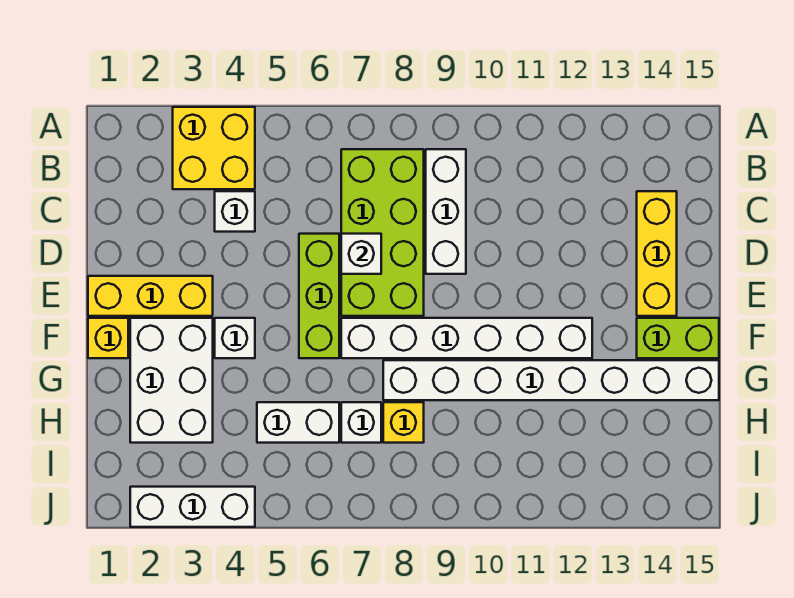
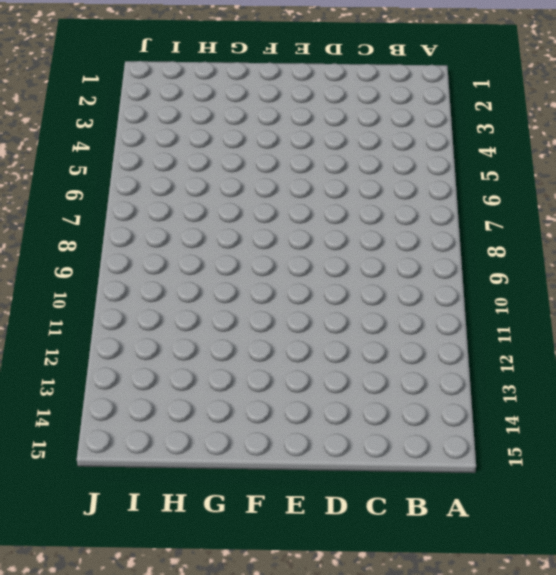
none -> yellow 2x2 brick [173,107,255,189]
none -> lime 2x4 brick [341,149,424,316]
none -> white 1x3 brick [426,149,466,274]

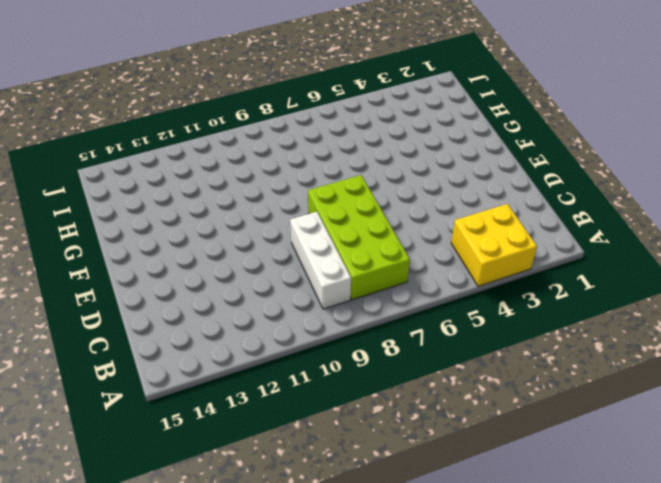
none -> white 1x1 brick [215,191,255,232]
none -> yellow 1x3 brick [637,191,677,316]
none -> lime 1x3 brick [299,234,339,358]

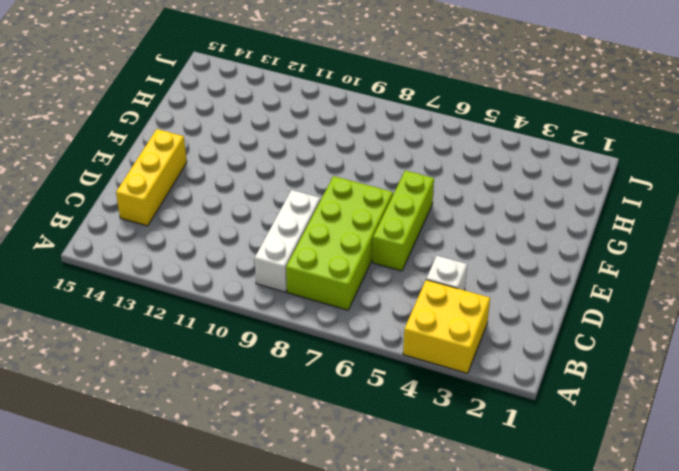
none -> yellow 1x3 brick [88,276,213,316]
none -> yellow 1x1 brick [88,318,128,358]
none -> white 2x3 brick [130,318,213,443]

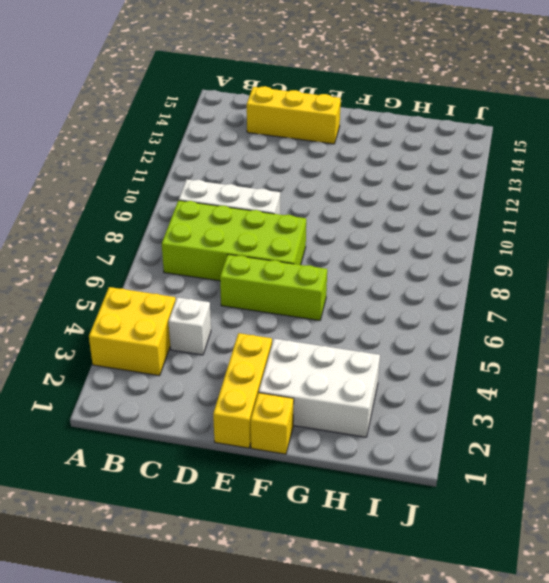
none -> white 1x1 brick [215,318,255,358]
none -> white 1x6 brick [341,318,592,358]
none -> lime 1x2 brick [637,318,719,358]

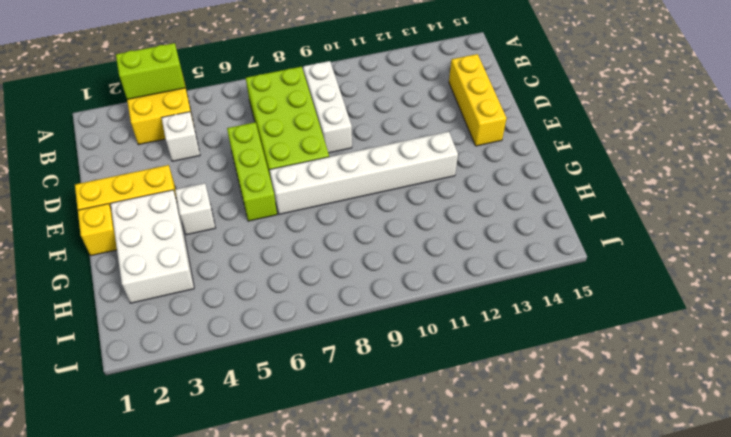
lime 1x2 brick [116,43,185,99] -> lime 1x2 brick moved to [637,318,719,358]
none -> white 1x8 brick [383,360,719,400]
none -> white 1x2 brick [257,402,339,443]
none -> white 1x1 brick [341,402,381,443]

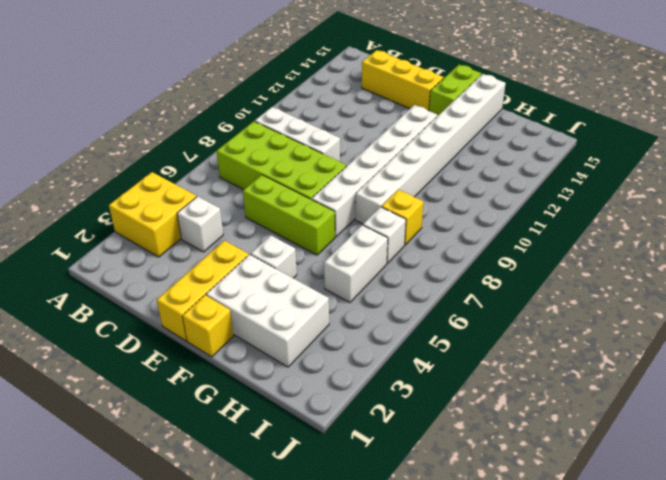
none -> white 1x3 brick [130,487,255,527]
none -> white 1x1 brick [341,234,381,274]

